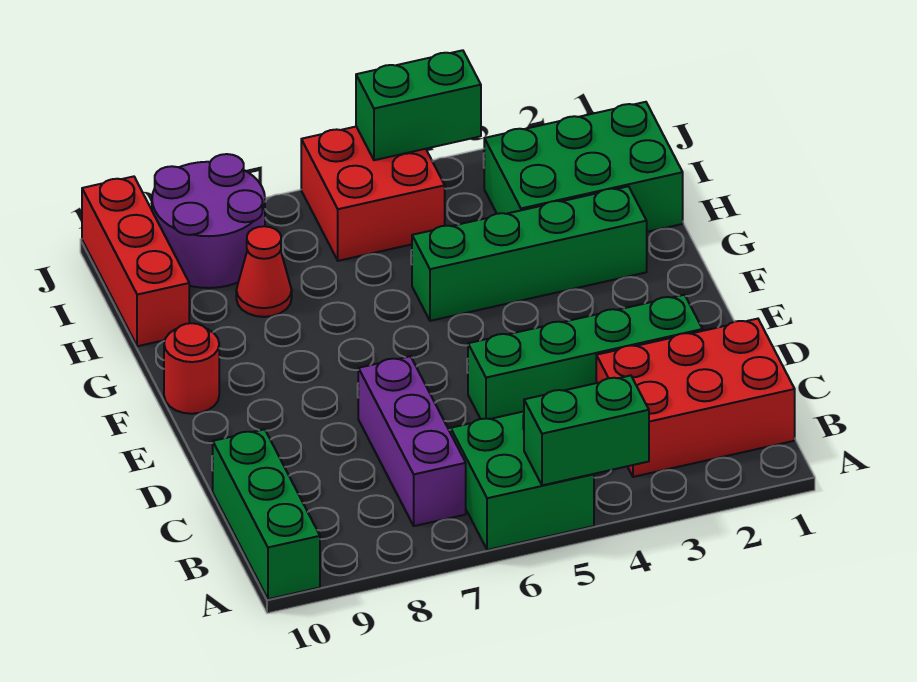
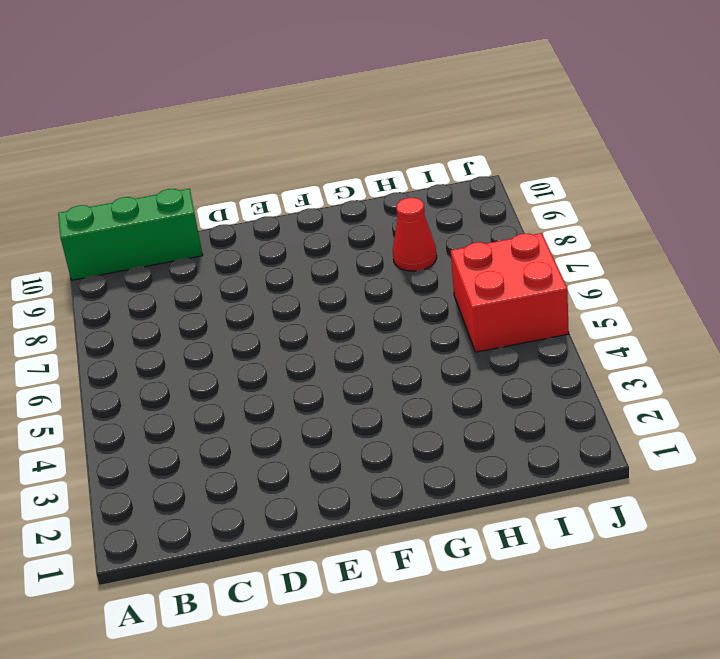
none -> green 2x2 brick [451,411,594,550]
none -> red 2x3 brick [596,319,795,477]
none -> purple 1x3 brick [358,356,466,526]

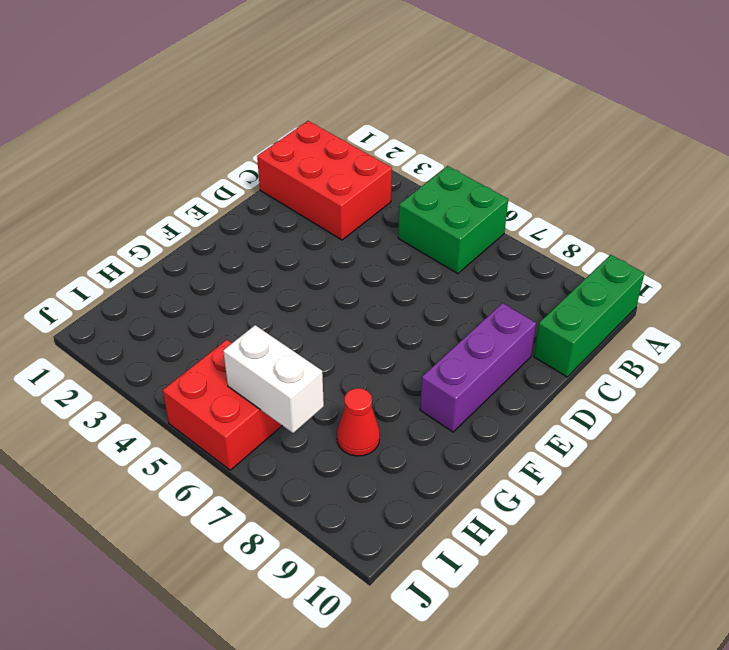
purple 1x3 brick [420,303,536,432] -> purple 1x3 brick moved to [358,356,466,526]
white 1x2 brick [223,325,324,433] -> none
none -> green 1x4 brick [468,295,703,419]
none -> red 1x1 round brick [164,323,219,414]
none -> green 1x4 brick [412,186,647,321]

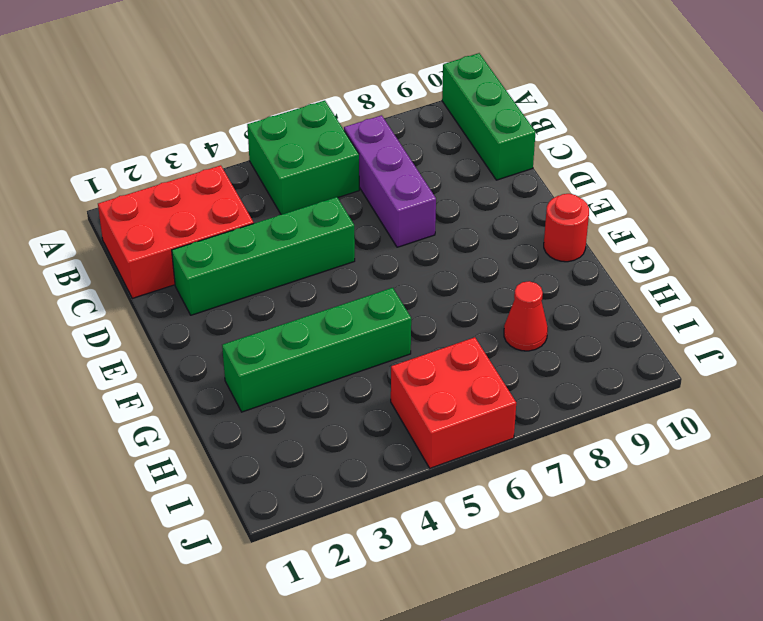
none -> green 2x3 brick [484,102,683,232]
none -> red 1x3 brick [82,176,189,346]
none -> purple 2x2 round brick [152,154,265,288]

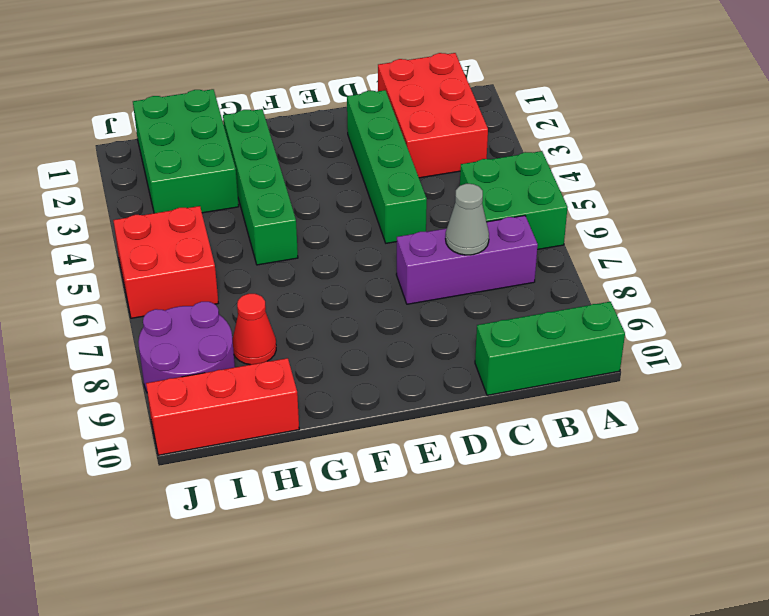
grey 1x1 cone [446,184,489,255] -> none
none -> red 1x1 round brick [164,323,219,414]
none -> green 1x2 brick [524,376,649,485]
none -> green 1x2 brick [356,50,481,160]

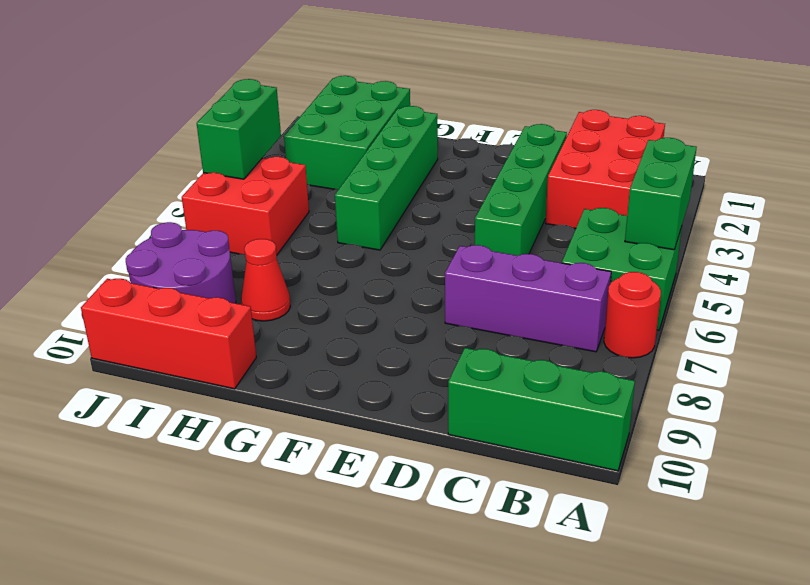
red 1x1 round brick [604,272,661,358] -> red 1x1 round brick moved to [164,323,219,414]

